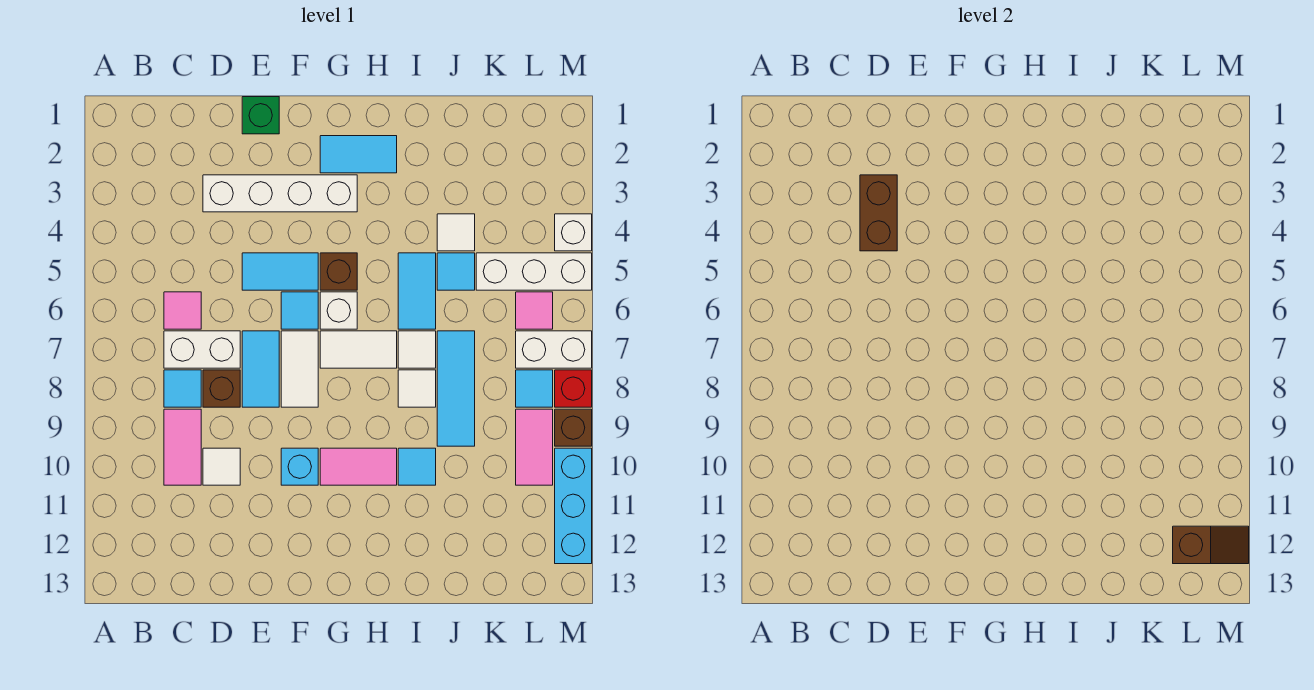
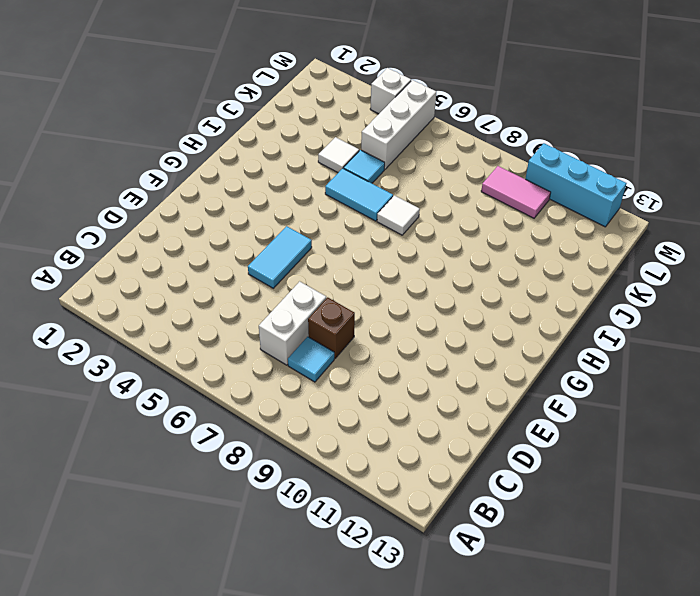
none -> pink 1x1 tile [164,292,201,329]
none -> pink 1x2 tile [164,409,201,485]
none -> white 1x4 brick [203,175,357,212]
none -> white 1x1 tile [203,448,240,485]

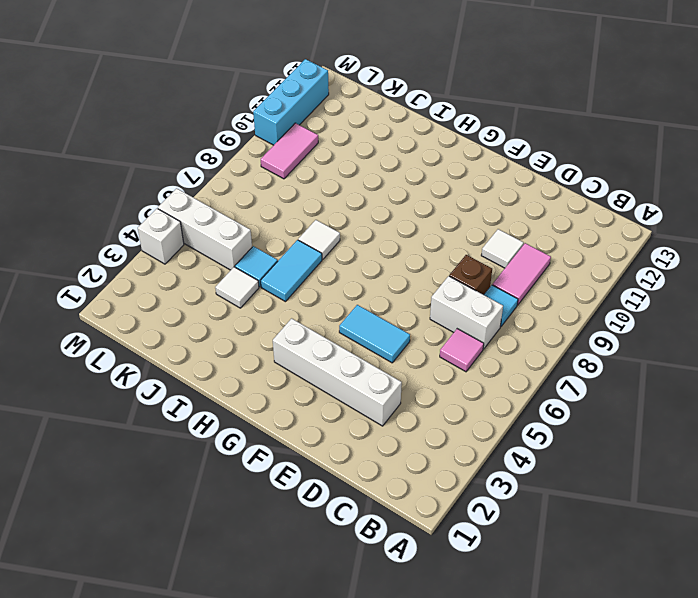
none -> green 1x1 brick [242,97,279,134]
none -> cyan 1x2 tile [242,331,279,407]
none -> cyan 1x1 tile [281,292,318,329]
none -> white 1x2 tile [281,331,318,407]

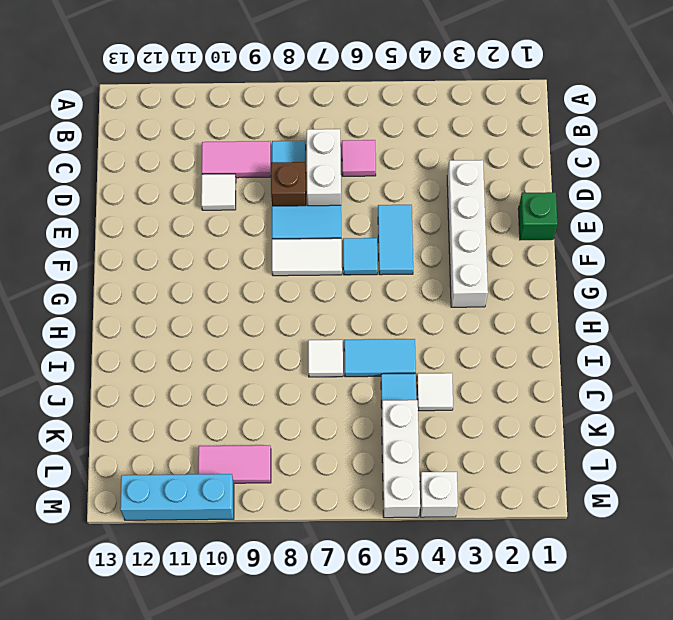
none -> cyan 1x1 brick [281,448,318,485]
none -> cyan 1x2 tile [320,136,397,173]
none -> brown 1x1 brick [320,253,357,290]
none -> white 1x1 brick [320,292,357,329]

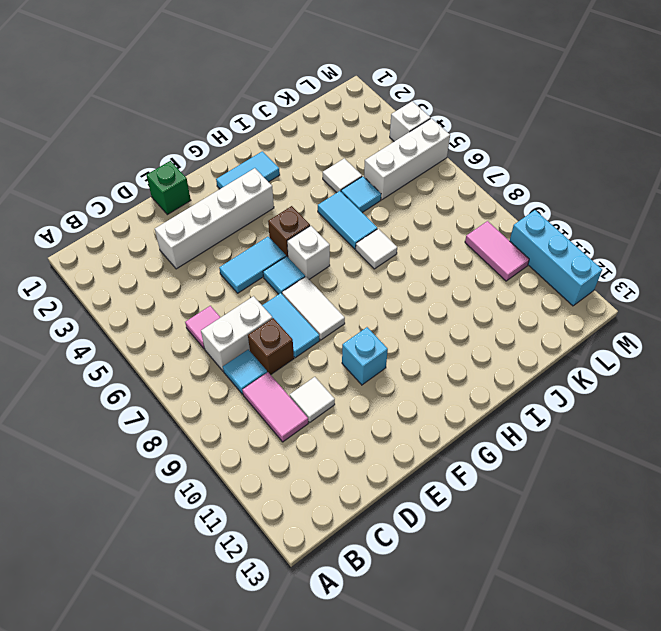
none -> white 1x2 tile [320,331,397,368]
none -> pink 1x2 tile [320,448,397,485]
none -> white 1x1 tile [398,370,436,407]
none -> cyan 1x1 tile [398,448,436,485]

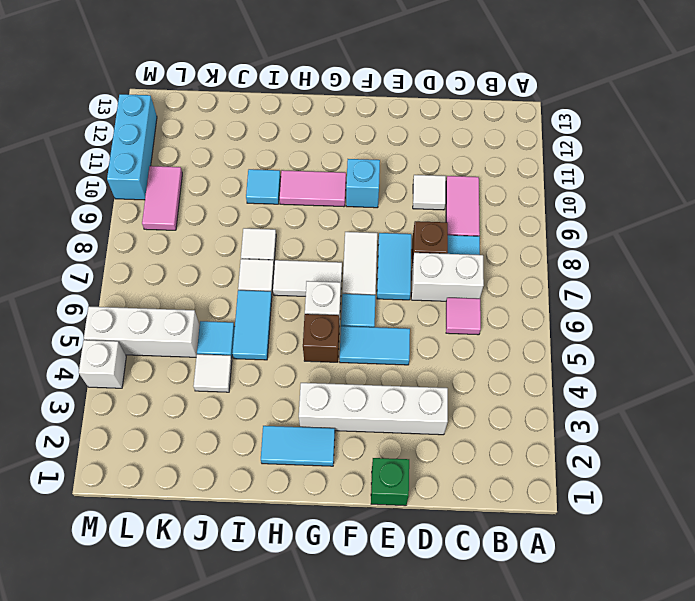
none -> cyan 1x3 tile [437,331,475,446]
none -> pink 1x1 tile [516,292,553,329]
none -> white 1x2 brick [516,331,592,368]
none -> cyan 1x1 tile [516,370,553,407]

